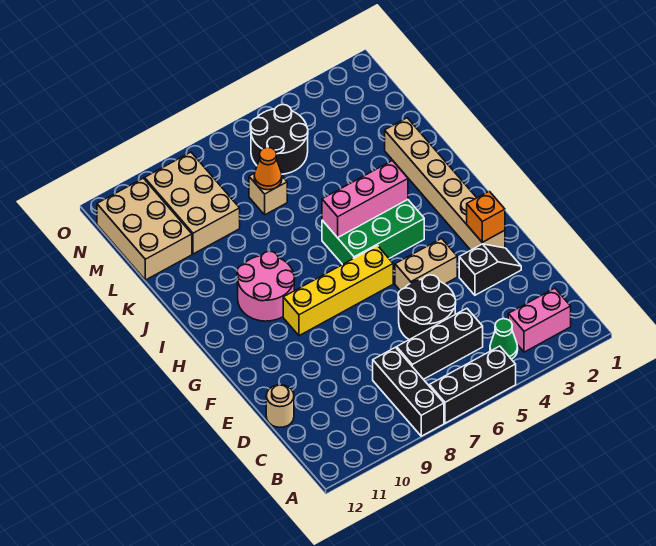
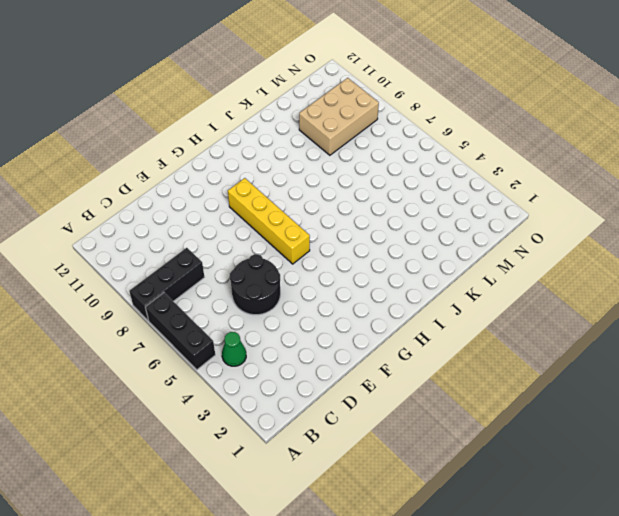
none -> pink 1x2 brick [508,288,571,352]
none -> black 1x3 brick [397,308,483,379]
none -> tan 1x1 round brick [266,385,294,427]

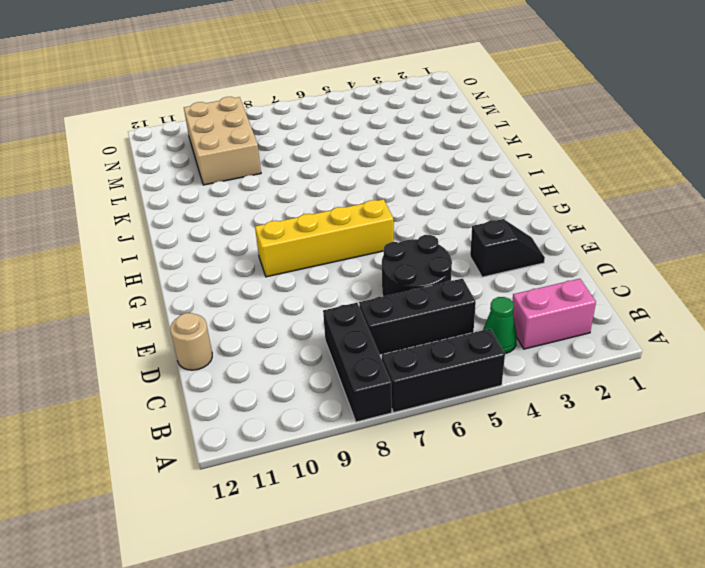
none -> tan 1x6 brick [385,118,505,250]
none -> tan 1x2 brick [395,239,457,290]
none -> green 2x3 brick [322,200,424,264]

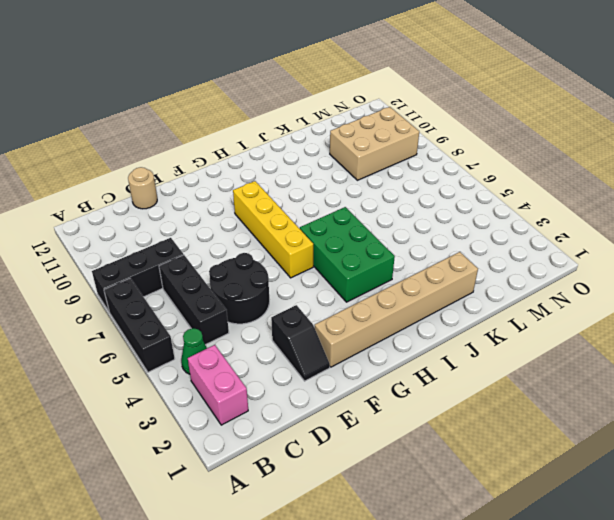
none -> tan 1x2 brick [395,239,457,290]
none -> pink 2x2 round brick [237,251,295,321]
none -> tan 1x1 brick [249,173,287,215]

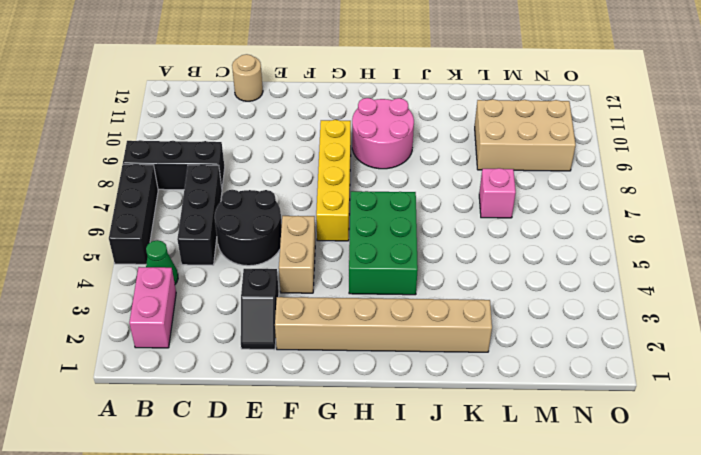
pink 1x1 brick [479,168,516,218] -> tan 1x1 brick [249,173,287,215]
none -> tan 2x3 brick [97,178,192,280]
none -> black 2x2 round brick [250,105,308,174]
none -> orange 1x1 brick [467,191,505,242]

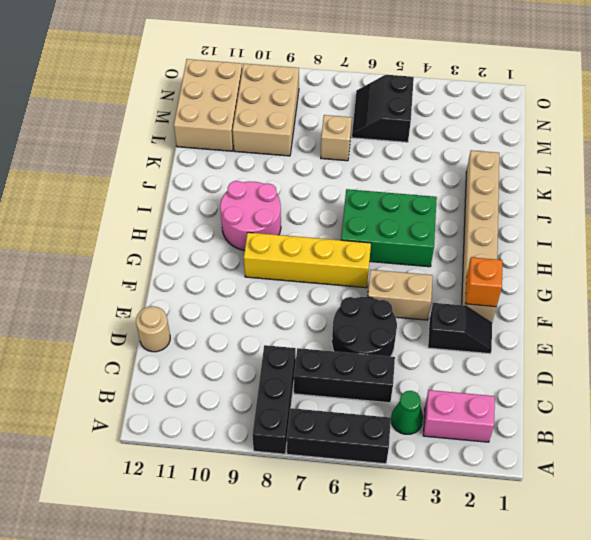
black 2x2 slope [352,75,414,142] -> black 2x2 round brick [250,105,308,174]
none -> pink 1x3 brick [322,161,408,238]
none -> orange 1x1 cone [254,147,282,190]

